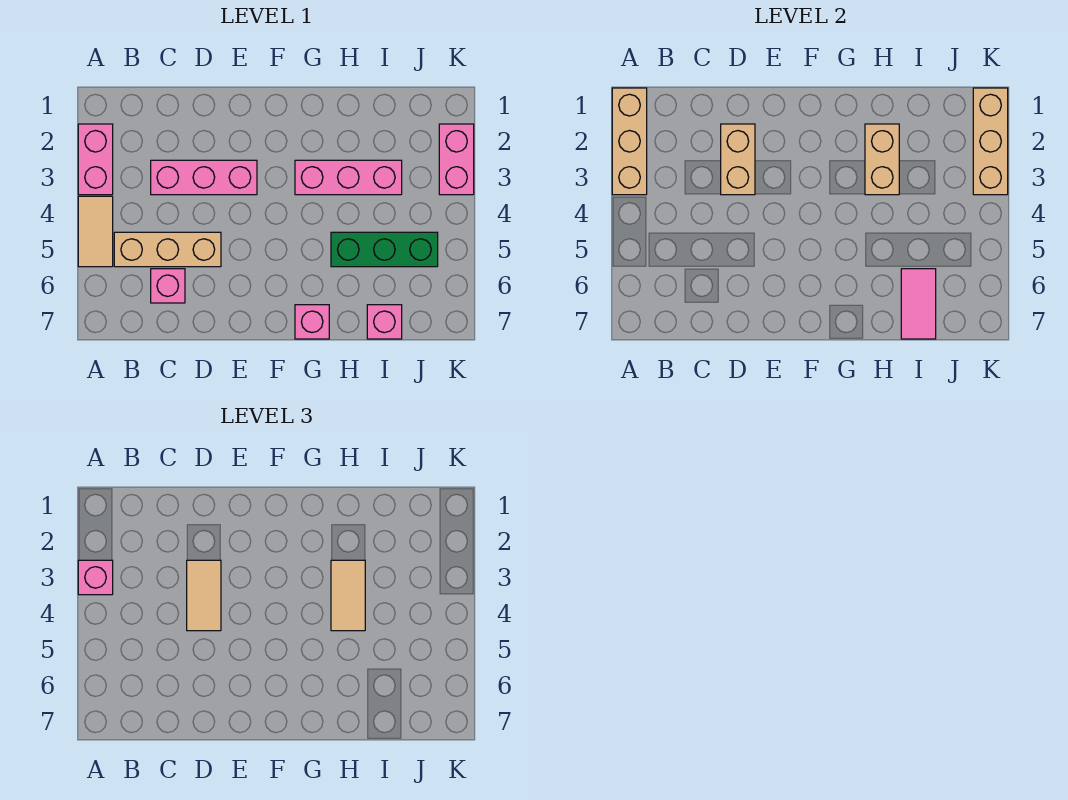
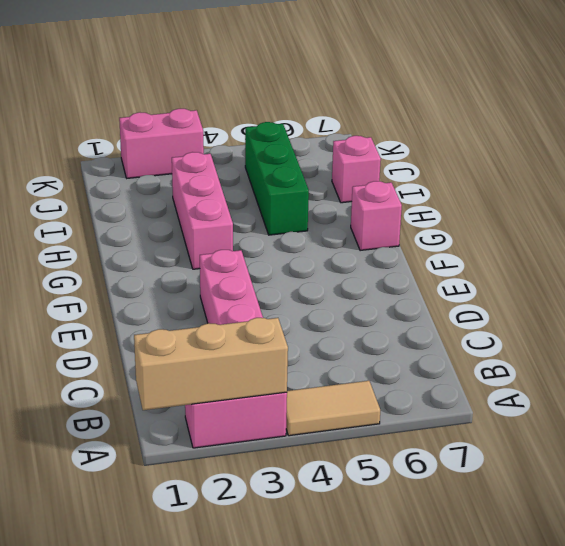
none -> tan 1x3 brick [114,232,221,267]
none -> pink 1x1 brick [151,269,185,303]
none -> tan 1x2 brick [721,124,755,195]

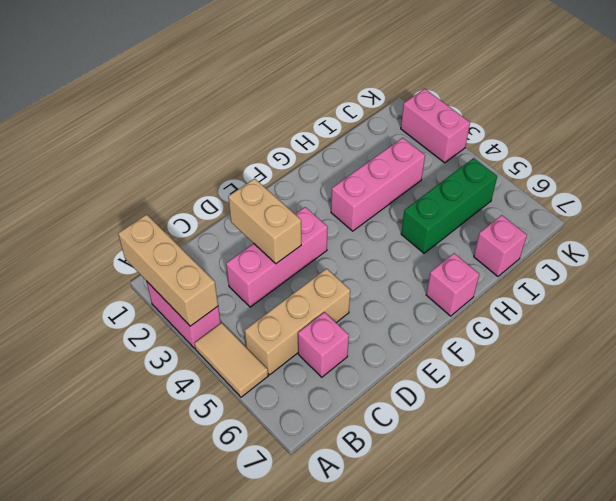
none -> tan 1x2 brick [865,124,899,195]
none -> pink 1x2 tile [901,269,936,339]
none -> tan 1x3 brick [973,88,1008,195]

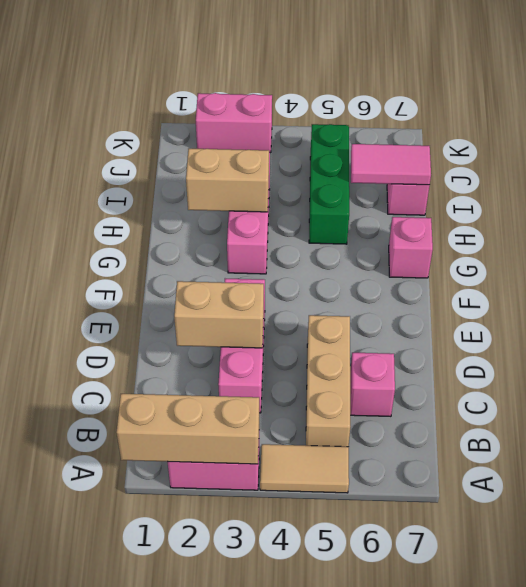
none -> tan 1x3 brick [973,88,1008,195]
none -> pink 1x1 brick [78,560,113,595]
none -> tan 1x2 tile [187,560,221,631]

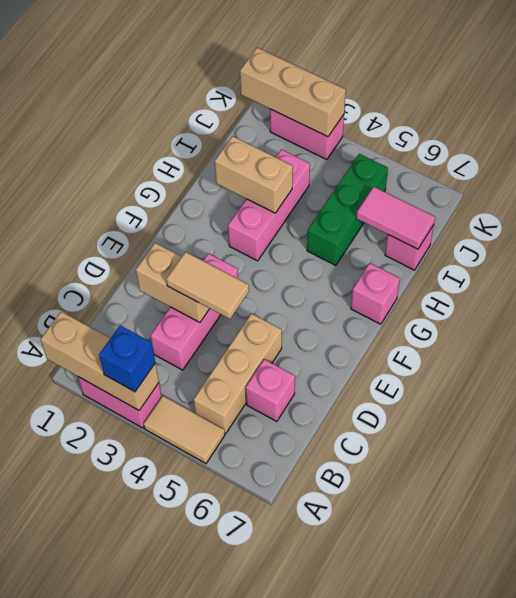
blue 1x1 brick [99,325,155,392] -> pink 1x1 brick [78,560,113,595]
none -> tan 1x2 tile [331,560,365,631]

